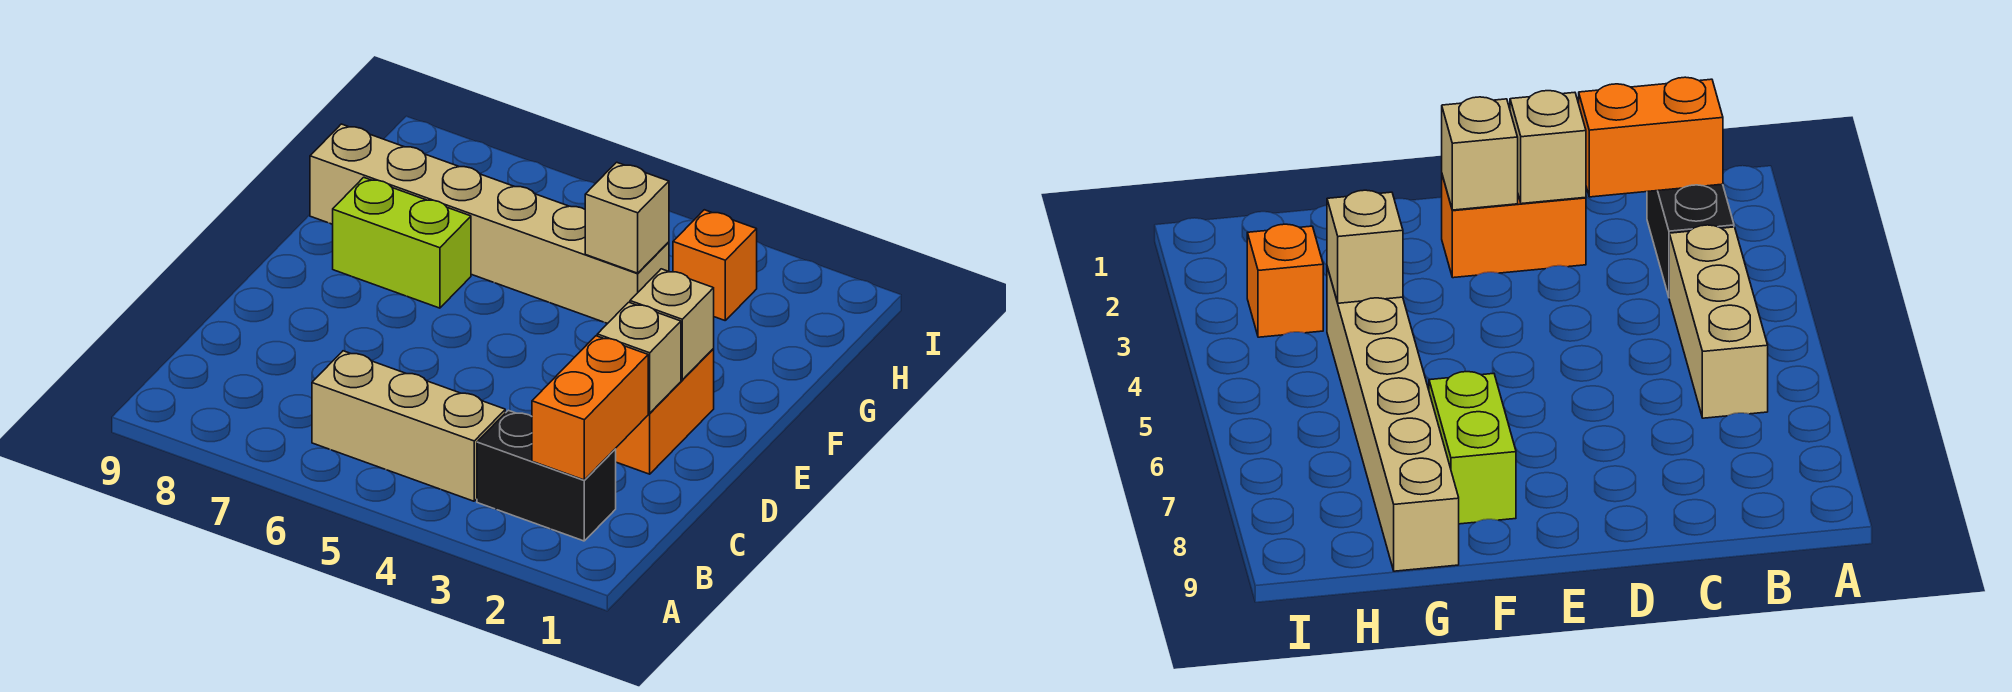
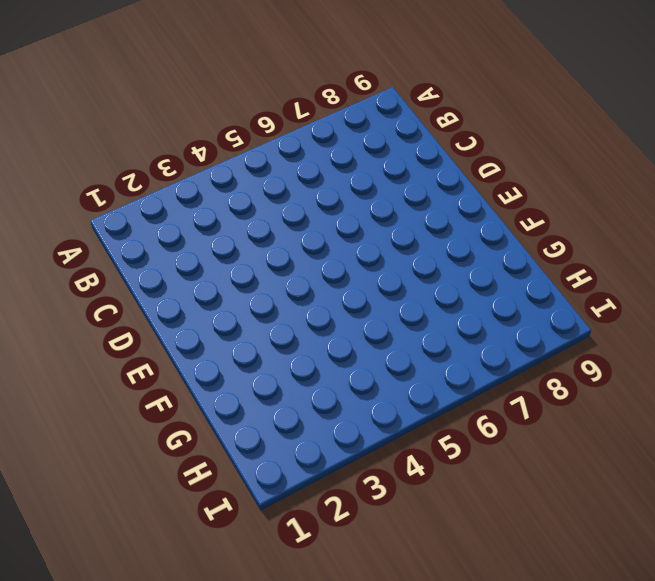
none -> black 1x2 brick [477,410,616,541]
none -> tan 1x3 brick [312,351,505,501]

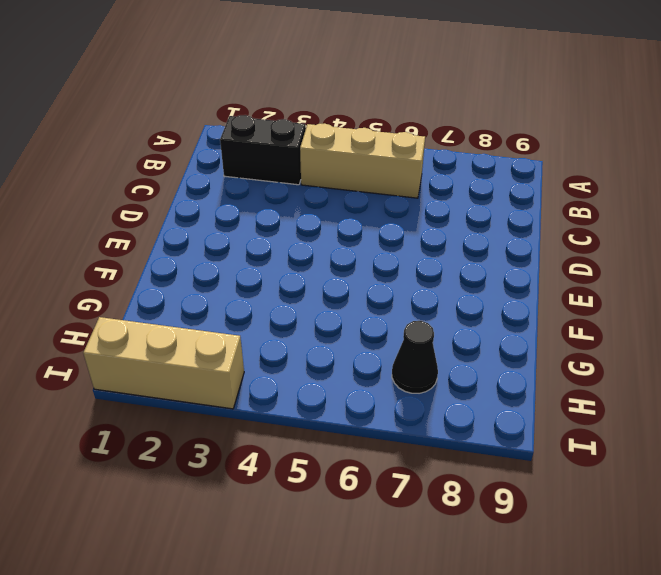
black 1x1 cone [392,321,438,393] -> none
tan 1x3 brick [83,317,244,409] -> none
none -> orange 1x2 brick [615,349,714,474]
none -> lime 1x2 brick [333,177,471,308]

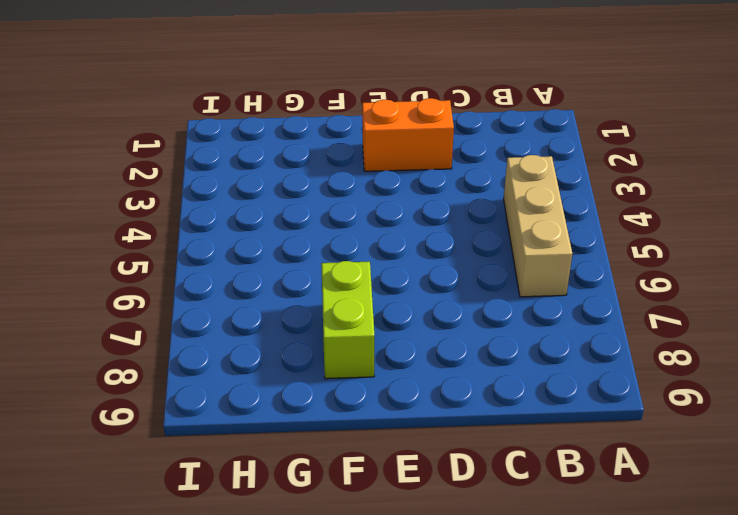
none -> black 1x2 brick [477,410,616,541]
none -> tan 1x6 brick [310,124,669,323]

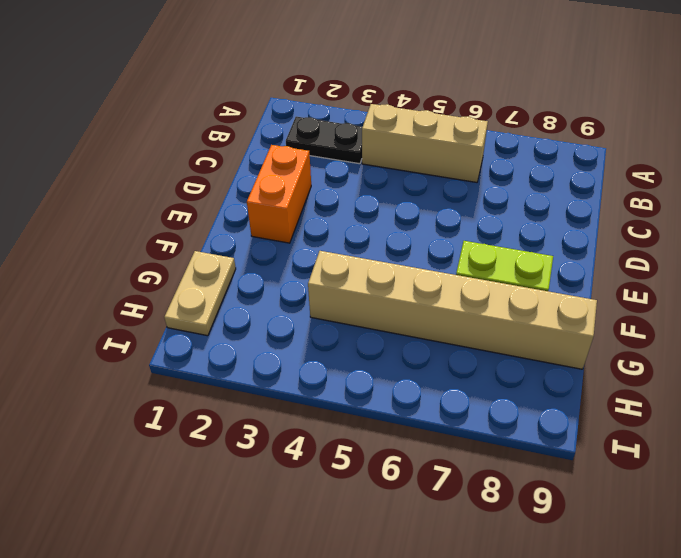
black 1x2 plate [286,117,362,164] -> black 1x2 brick [477,410,616,541]
tan 1x2 plate [164,251,236,336] -> none
none -> orange 1x1 brick [673,210,757,320]
none -> orange 1x2 brick [532,336,648,480]

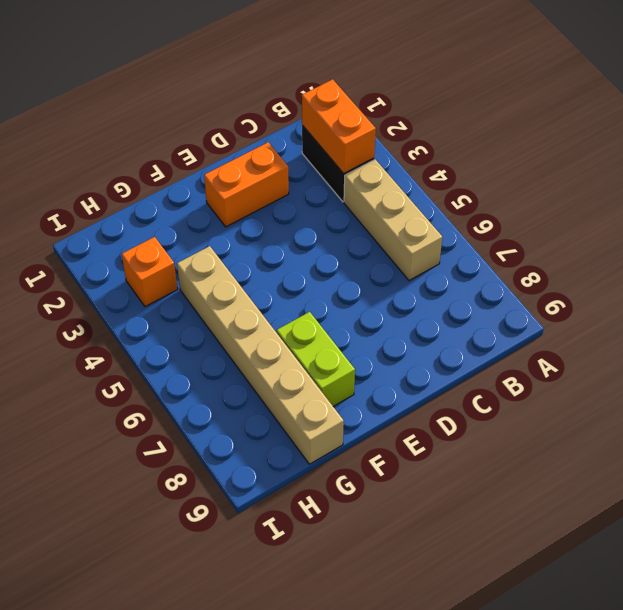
orange 1x2 brick [302,79,376,173] -> orange 1x2 brick turned to [532,336,648,480]
none -> tan 1x1 brick [597,302,681,413]
none -> tan 1x1 brick [630,269,714,380]

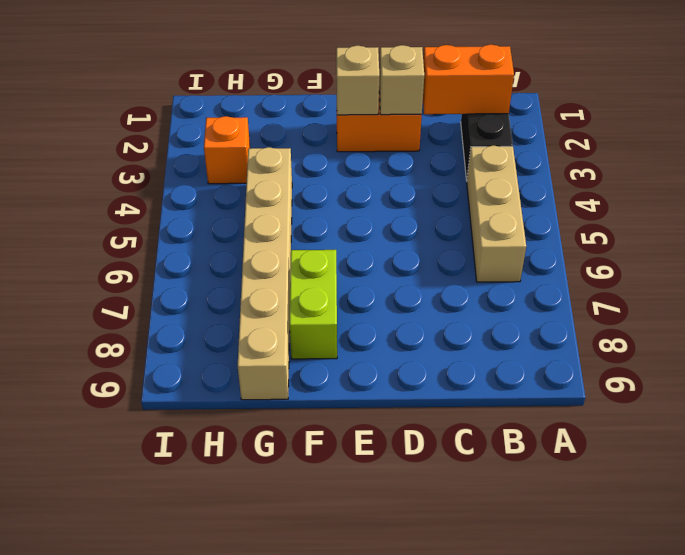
none -> tan 1x1 brick [585,162,669,273]

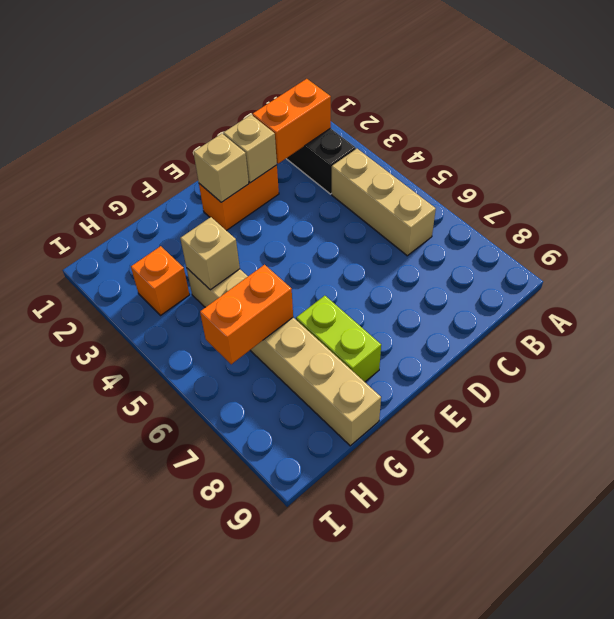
orange 1x2 brick [200,265,293,364] -> none

